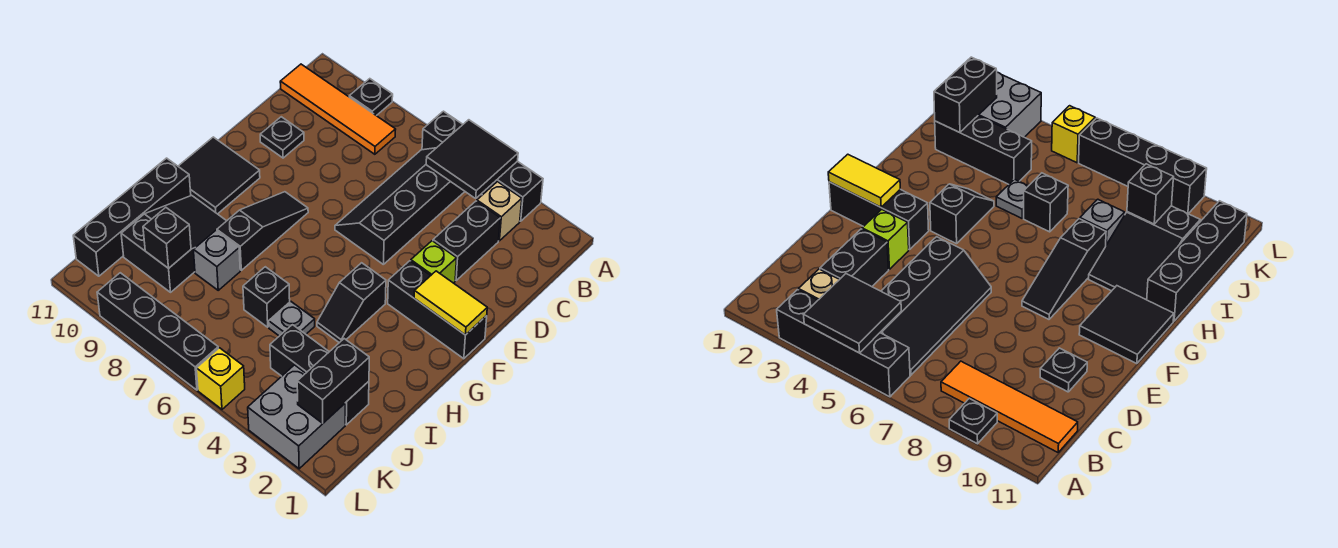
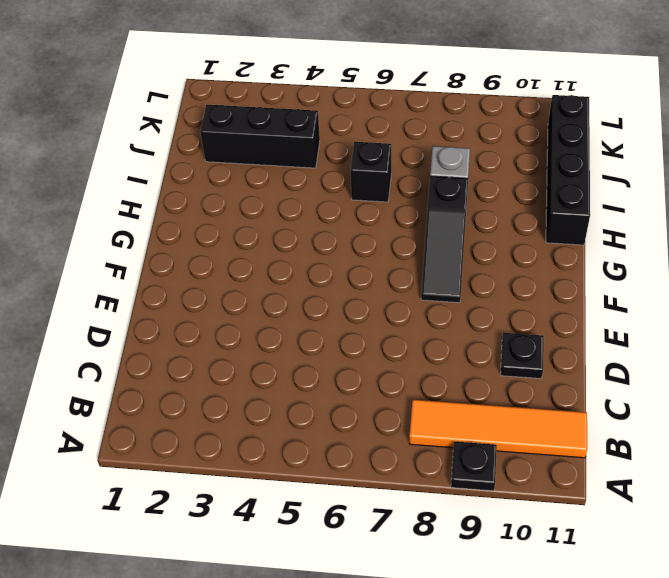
none -> black 1x4 brick [422,111,543,221]
none -> tan 1x1 brick [477,182,522,241]
none -> black 2x4 slope [335,148,465,264]

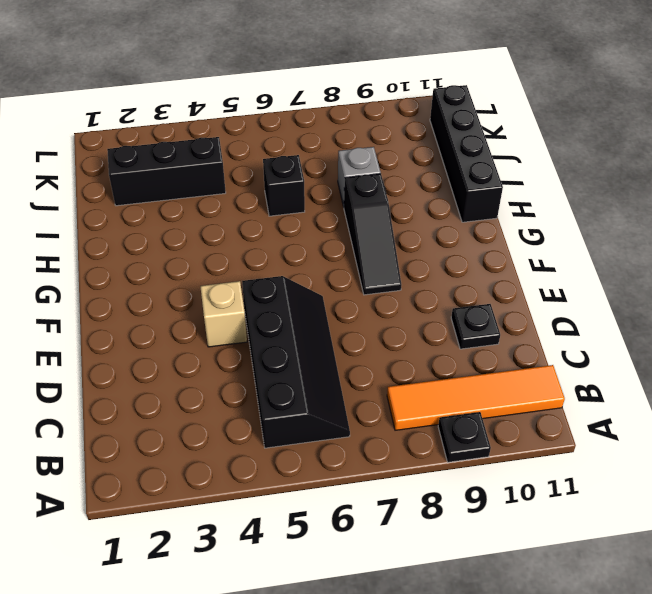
tan 1x1 brick [200,281,247,347] -> tan 1x1 brick moved to [477,182,522,241]
none -> black 1x4 brick [422,111,543,221]
none -> black 1x2 brick [433,201,500,280]
none -> lime 1x1 brick [411,241,457,283]

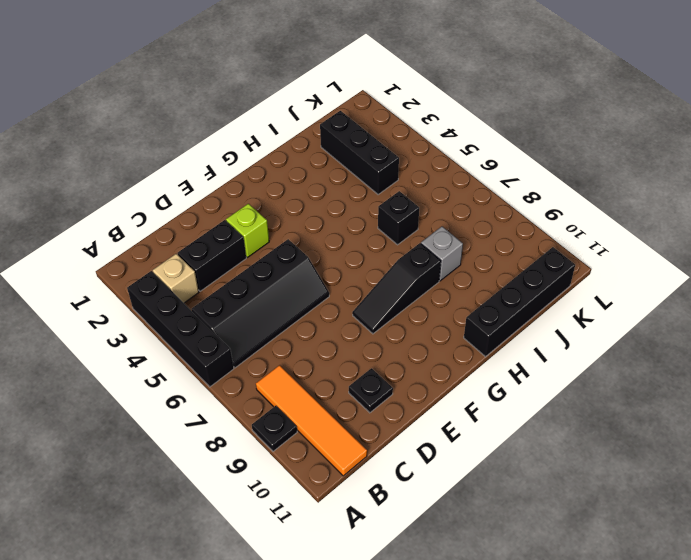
none -> black 1x3 brick [388,261,487,359]
none -> black 2x2 tile [178,137,260,214]
none -> black 1x2 slope [317,263,386,343]

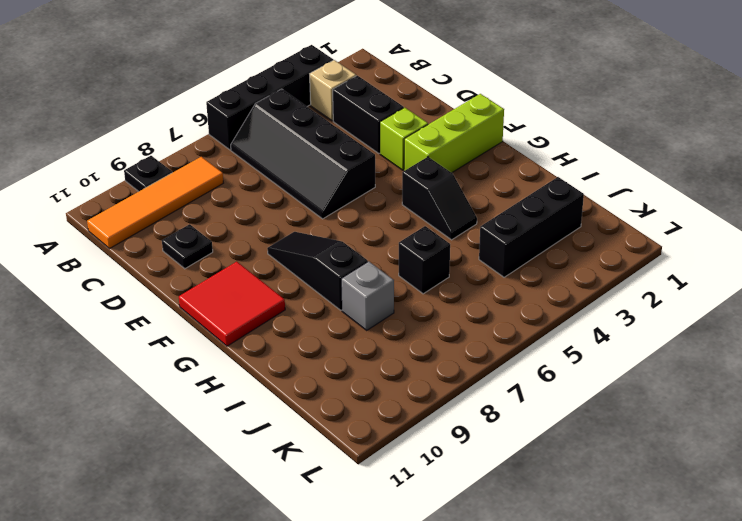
lime 1x3 brick [404,94,504,173] -> black 1x3 brick [388,261,487,359]
red 2x2 tile [179,262,285,346] -> black 2x2 tile [178,137,260,214]
none -> black 2x3 slope [121,195,226,292]
none -> black 1x4 brick [73,158,191,276]
none -> grey 1x1 plate [269,301,315,336]

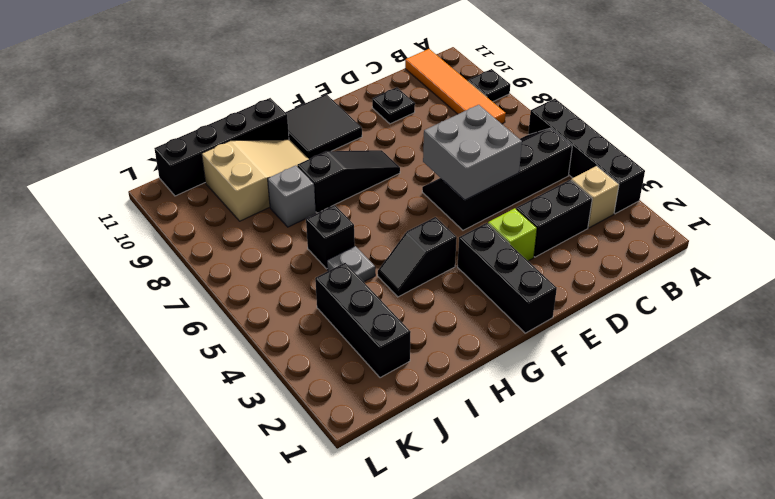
grey 2x2 brick [423,105,522,200] -> grey 2x2 brick moved to [248,365,345,469]
tan 2x3 slope [202,140,308,221] -> black 2x3 slope [121,195,226,292]
none -> yellow 1x1 brick [196,348,245,409]
none -> black 1x4 brick [97,273,218,390]
none -> black 2x2 tile [426,120,518,198]

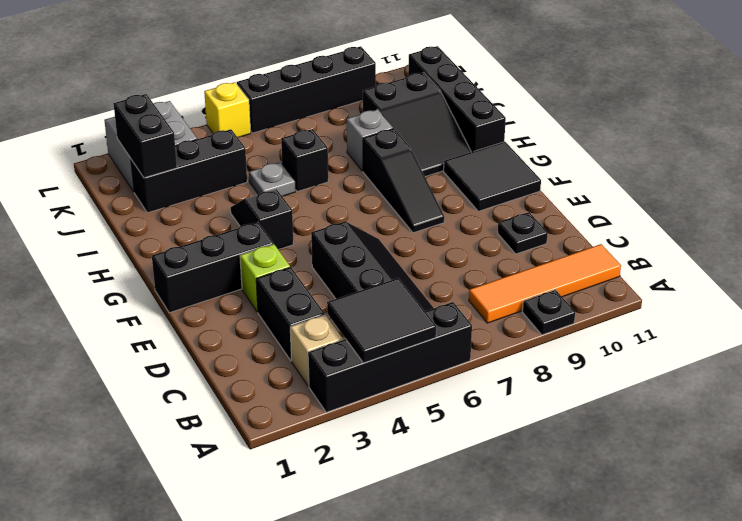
none -> yellow 1x2 tile [414,271,487,335]
none -> black 1x1 brick [143,208,191,268]

